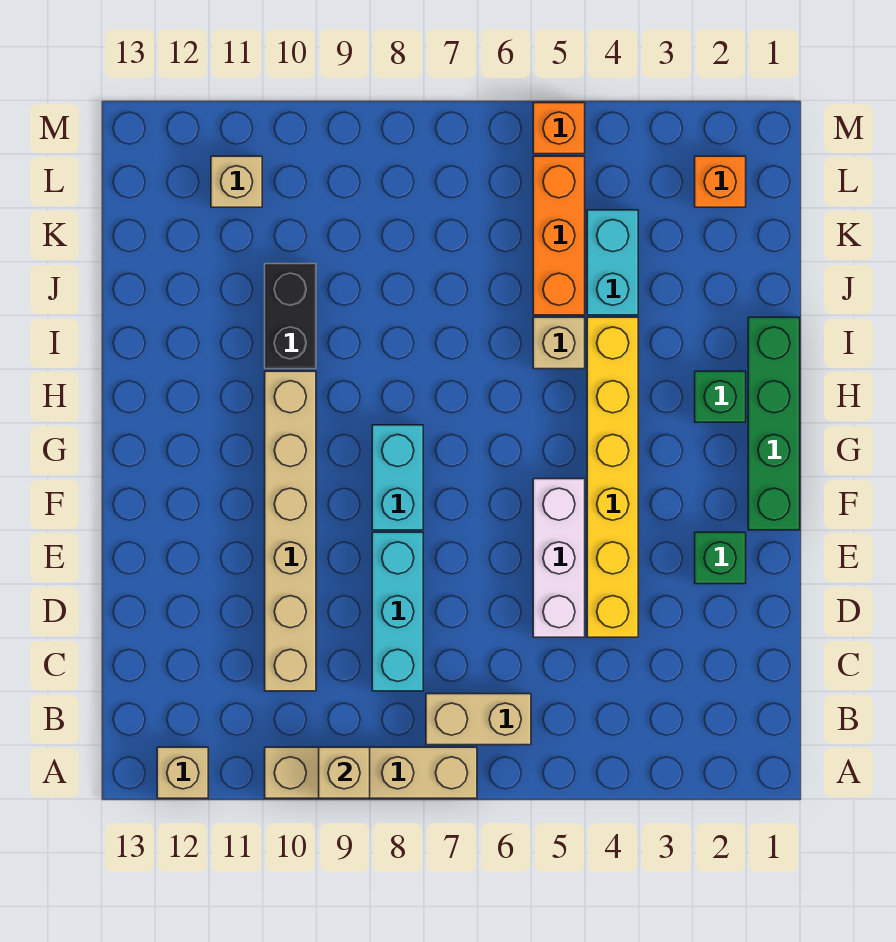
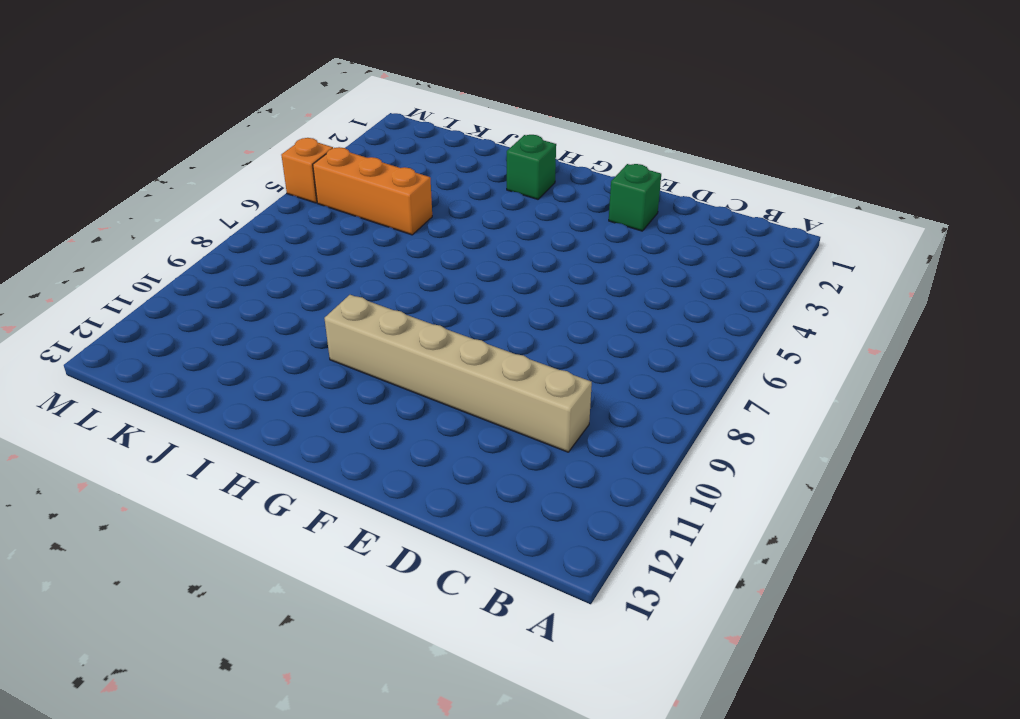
none -> tan 1x4 brick [265,747,477,798]
none -> tan 1x1 brick [157,747,208,798]
none -> tan 1x2 brick [426,694,531,745]

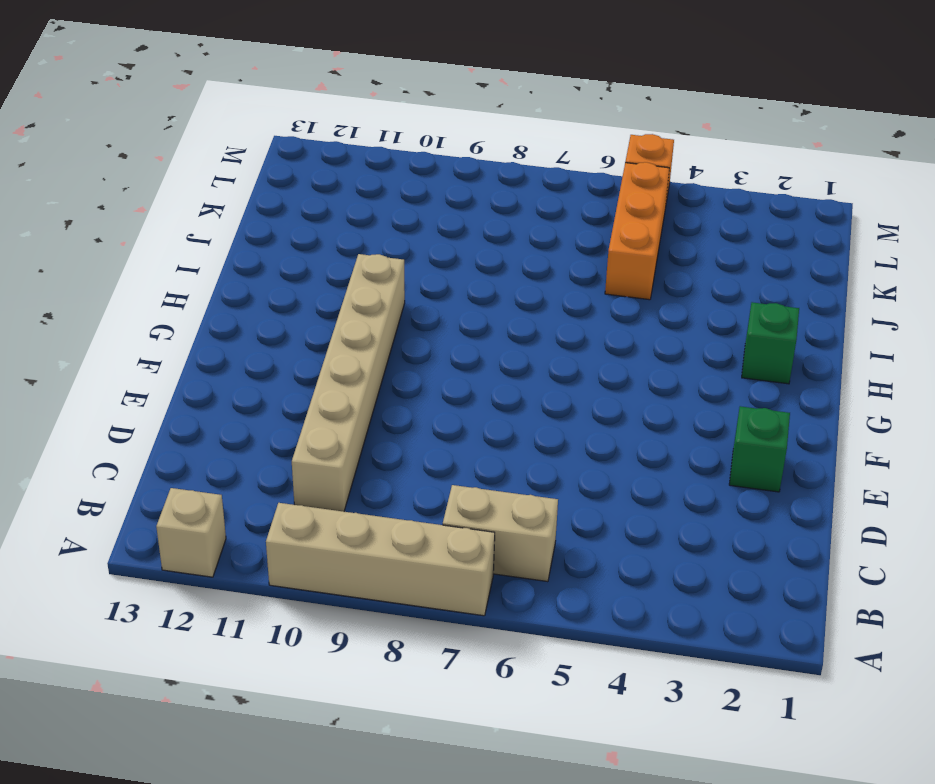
none -> cyan 1x3 brick [372,532,423,691]
none -> yellow 1x6 brick [587,317,638,637]
none -> white 1x3 brick [533,479,585,637]

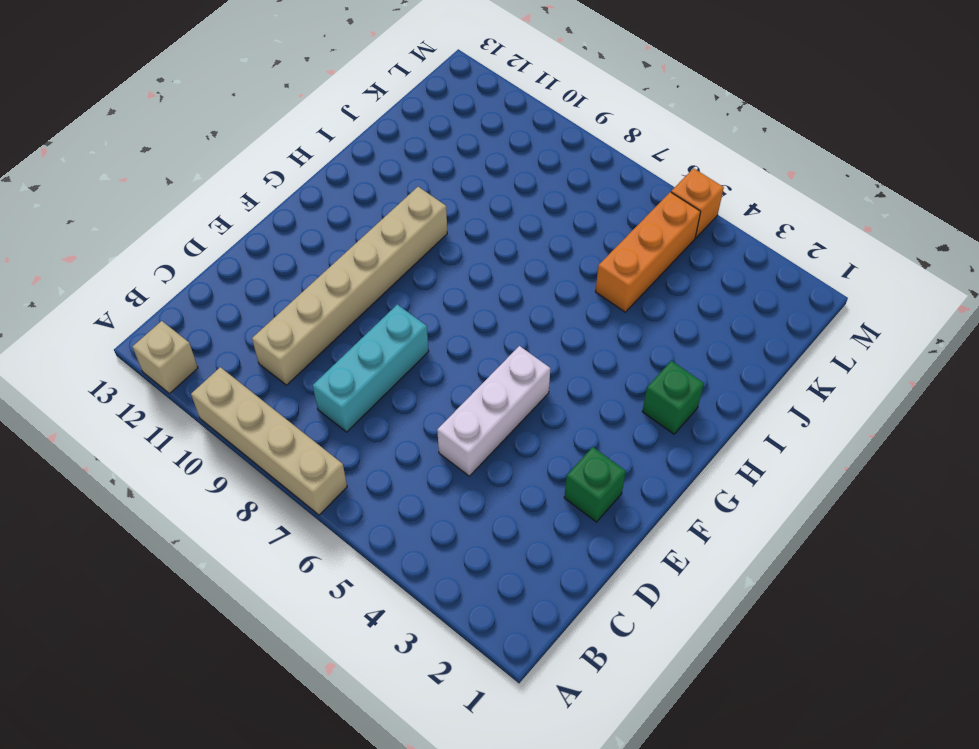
none -> tan 1x2 brick [426,694,531,745]
none -> yellow 1x6 brick [587,317,638,637]
none -> green 1x4 brick [748,317,800,530]

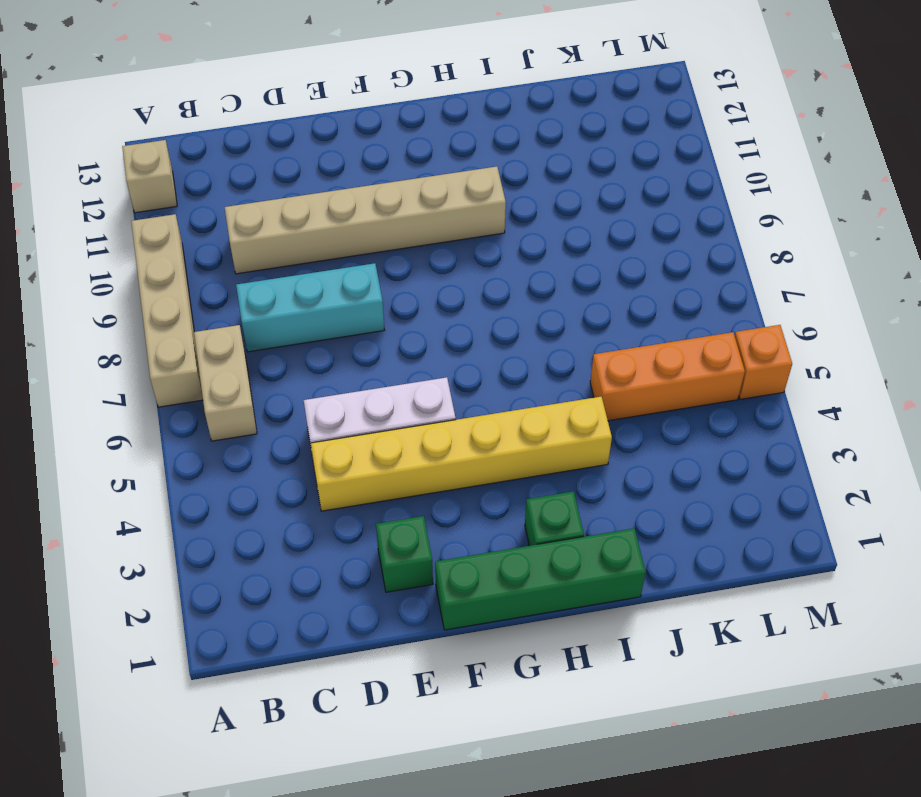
none -> cyan 1x2 brick [372,425,423,530]
none -> tan 1x1 brick [533,317,585,369]
none -> black 1x2 brick [265,264,316,369]

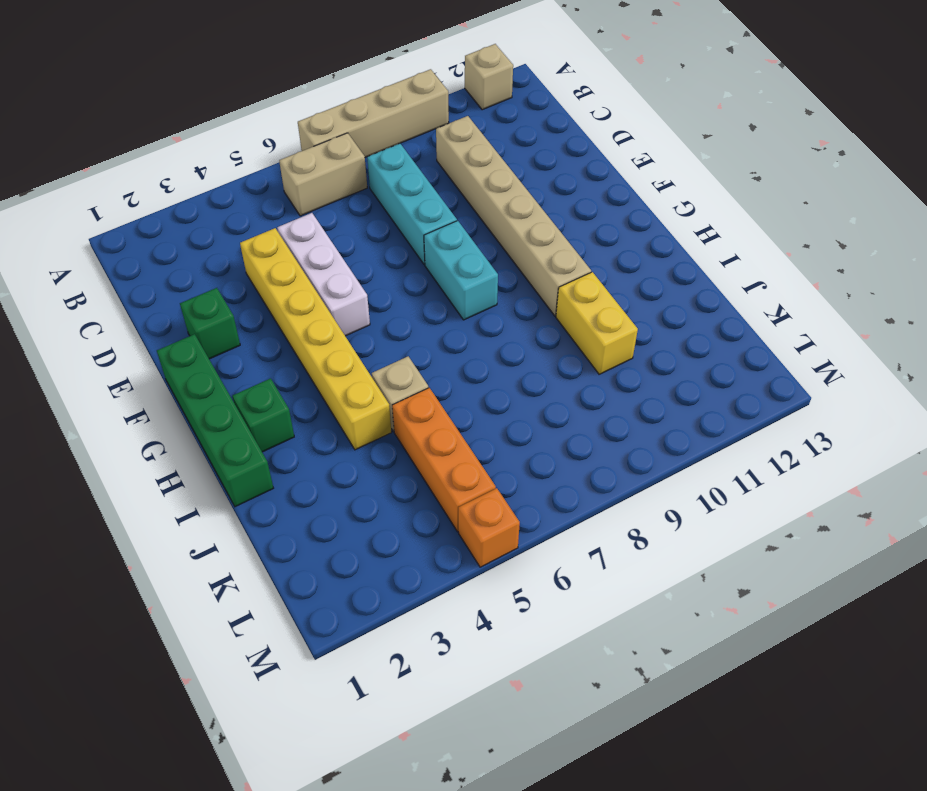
yellow 1x2 brick [556,272,638,374] -> black 1x2 brick [265,264,316,369]
none -> cyan 1x2 brick [587,210,638,315]
none -> orange 1x1 brick [695,156,746,207]
none -> tan 1x1 brick [211,156,262,207]

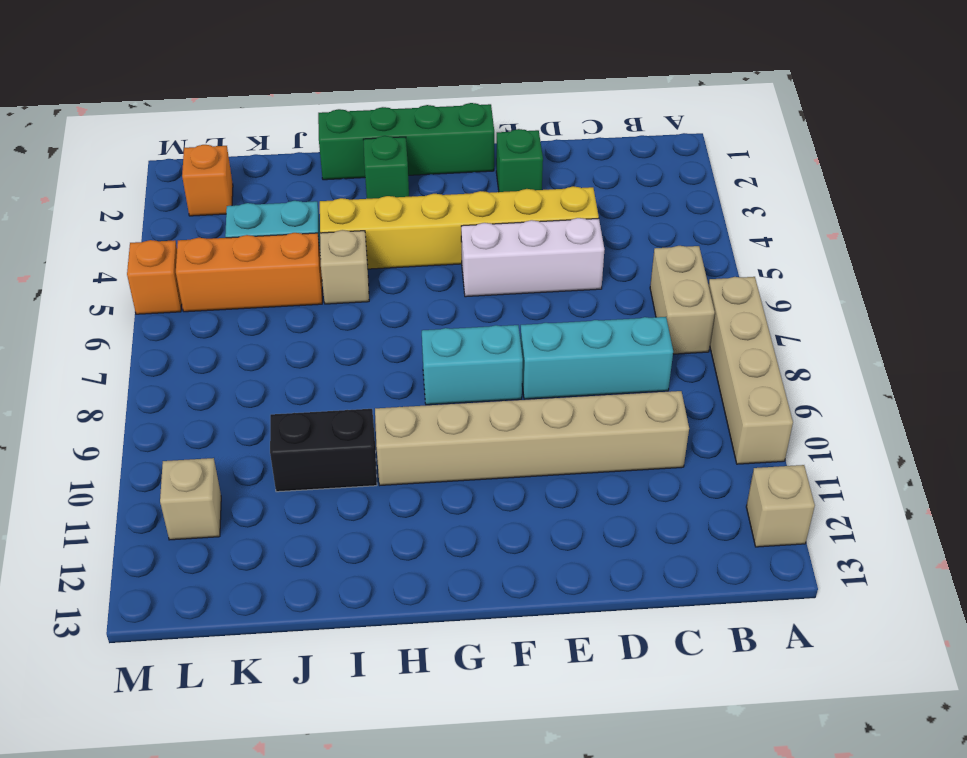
none -> tan 1x1 brick [319,747,370,798]

